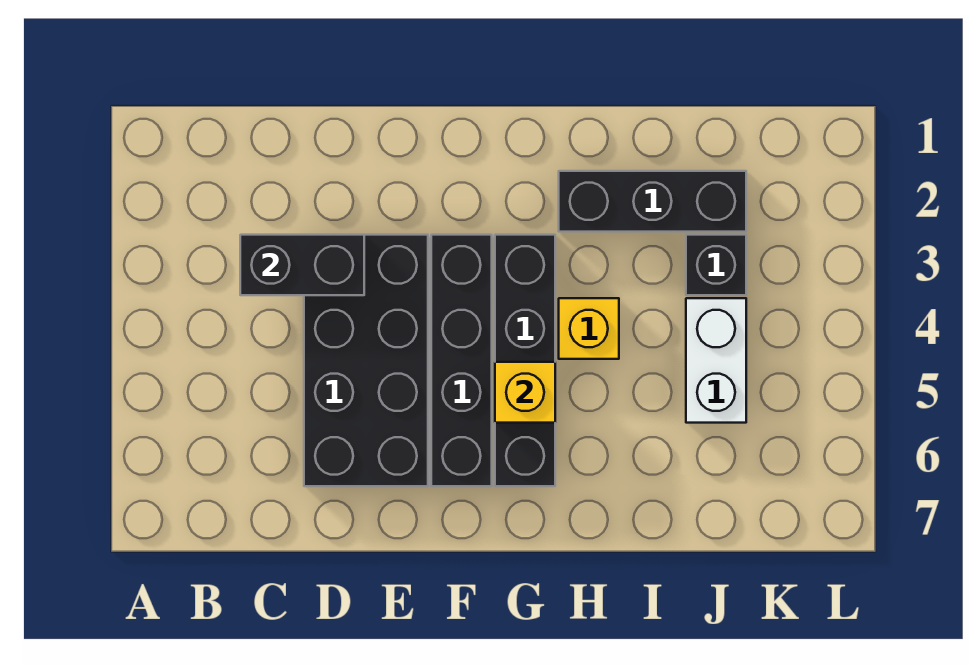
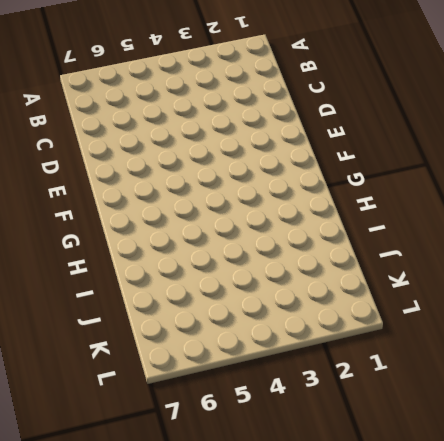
none -> black 2x4 brick [304,235,428,486]
none -> black 1x4 brick [431,235,492,486]

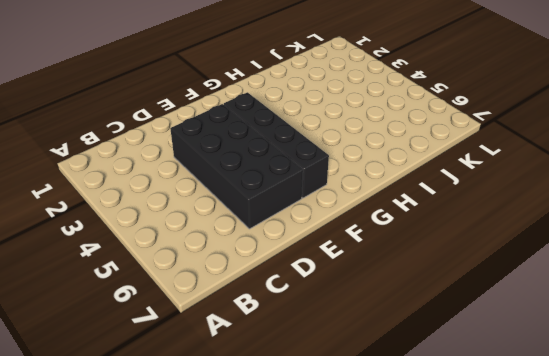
none -> black 1x4 brick [495,235,555,486]
none -> black 1x3 brick [559,171,746,232]

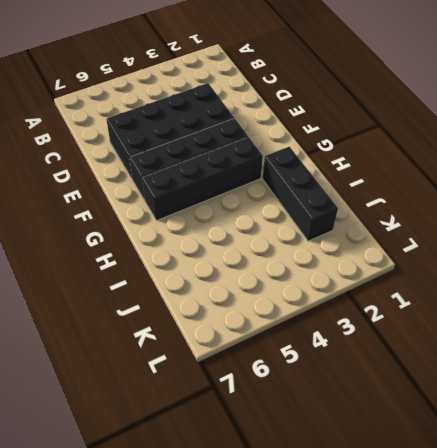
none -> yellow 1x1 brick [559,298,619,359]
none -> black 1x1 brick [686,235,746,295]

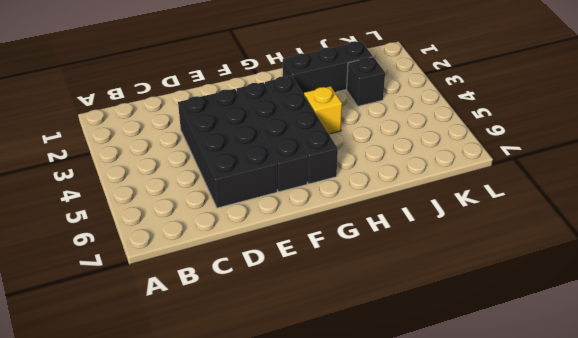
none -> white 1x2 brick [686,298,746,423]
none -> black 1x2 brick [240,235,364,295]

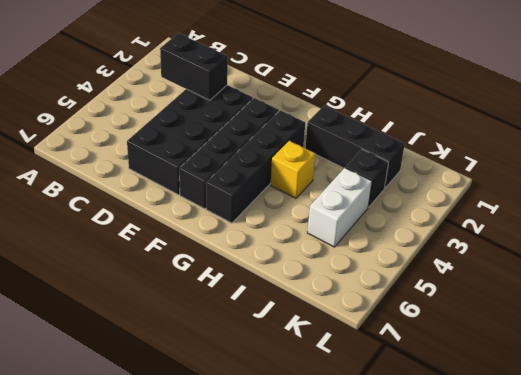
none -> yellow 1x1 brick [495,362,555,423]

